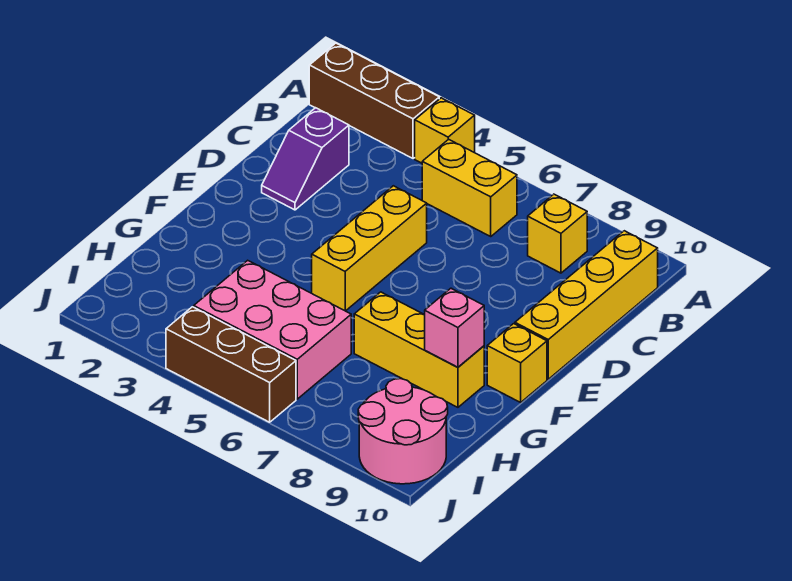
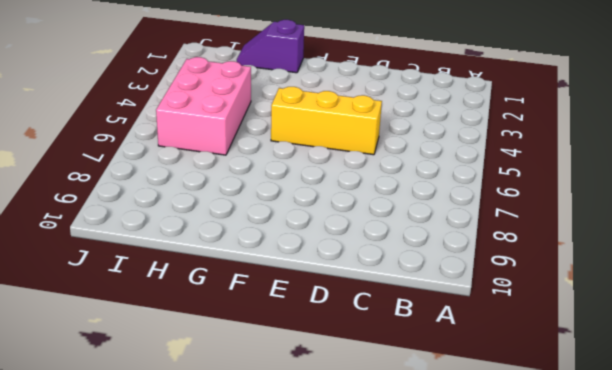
purple 1x2 slope [237,20,304,73] -> purple 1x2 slope moved to [262,108,349,210]
none -> brown 1x3 brick [309,43,439,159]
none -> yellow 1x1 brick [415,98,475,163]
none -> yellow 1x2 brick [422,139,517,236]

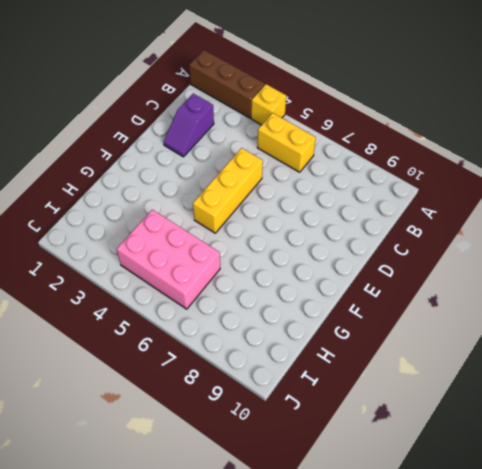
none -> yellow 1x1 brick [528,194,587,273]
none -> yellow 1x4 brick [515,231,658,379]
none -> yellow 1x1 brick [487,324,547,402]

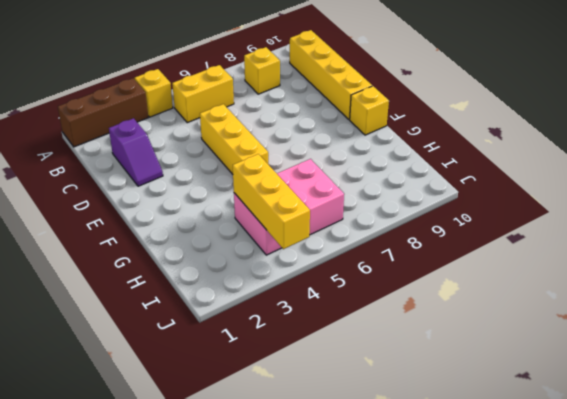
yellow 1x3 brick [233,154,310,249] -> yellow 1x3 brick turned to [354,292,484,407]
none -> pink 2x2 round brick [358,379,448,484]
none -> brown 1x3 brick [166,307,296,422]
none -> pink 1x1 brick [425,288,484,367]

